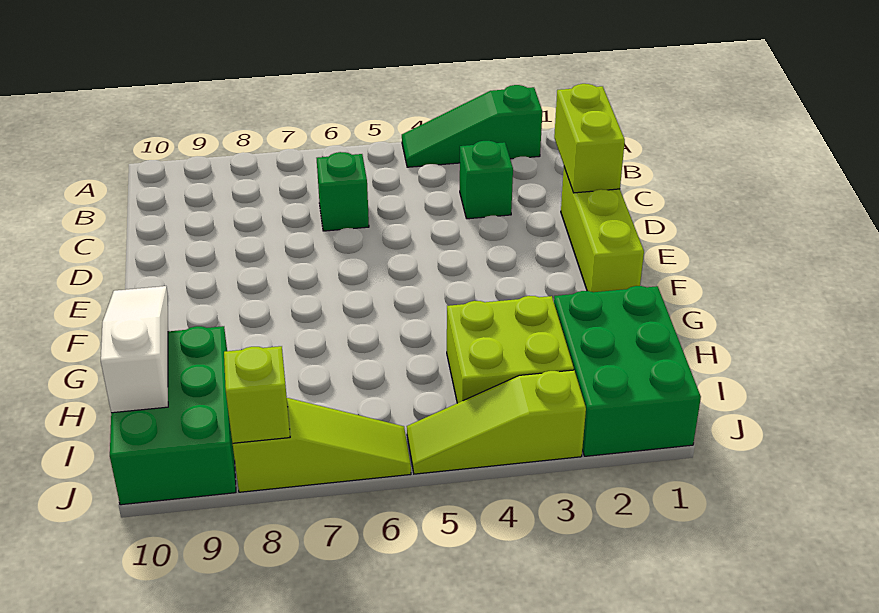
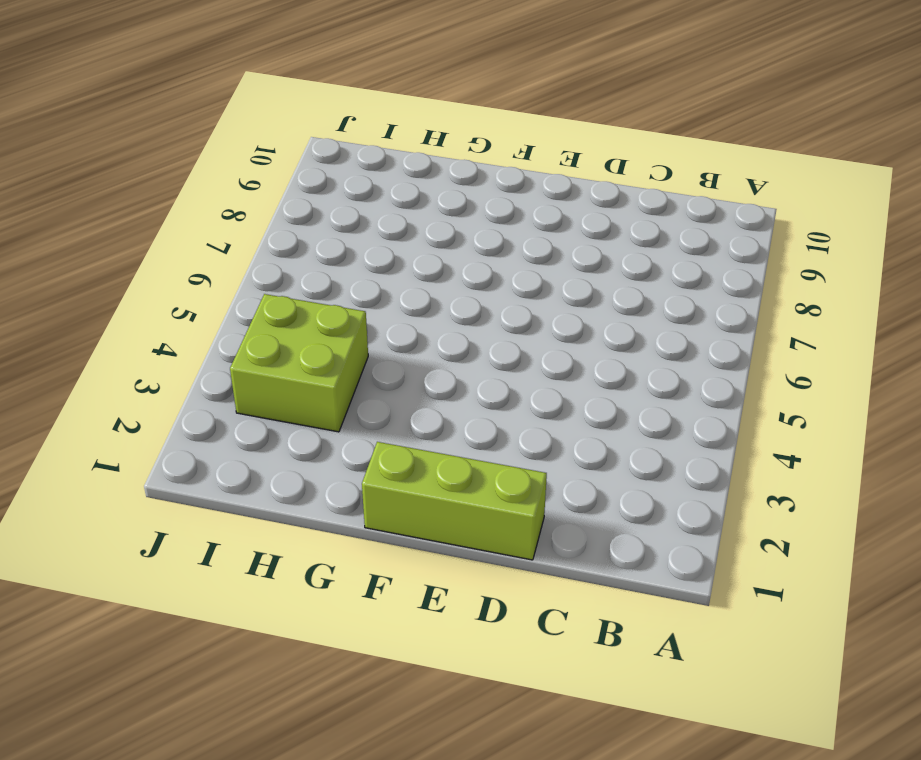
none -> green 1x3 slope [402,85,542,167]
none -> green 1x1 brick [460,141,513,219]
none -> green 1x1 brick [317,152,369,231]

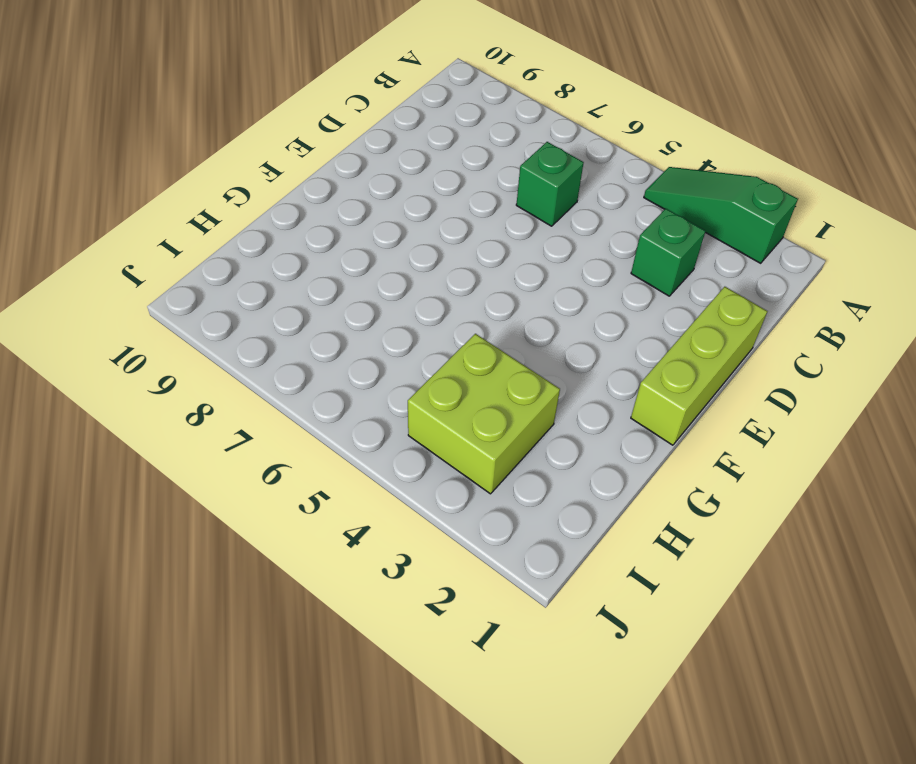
none -> green 2x3 brick [554,286,701,456]
none -> green 2x3 brick [110,326,236,505]
none -> lime 1x3 slope [407,370,586,474]

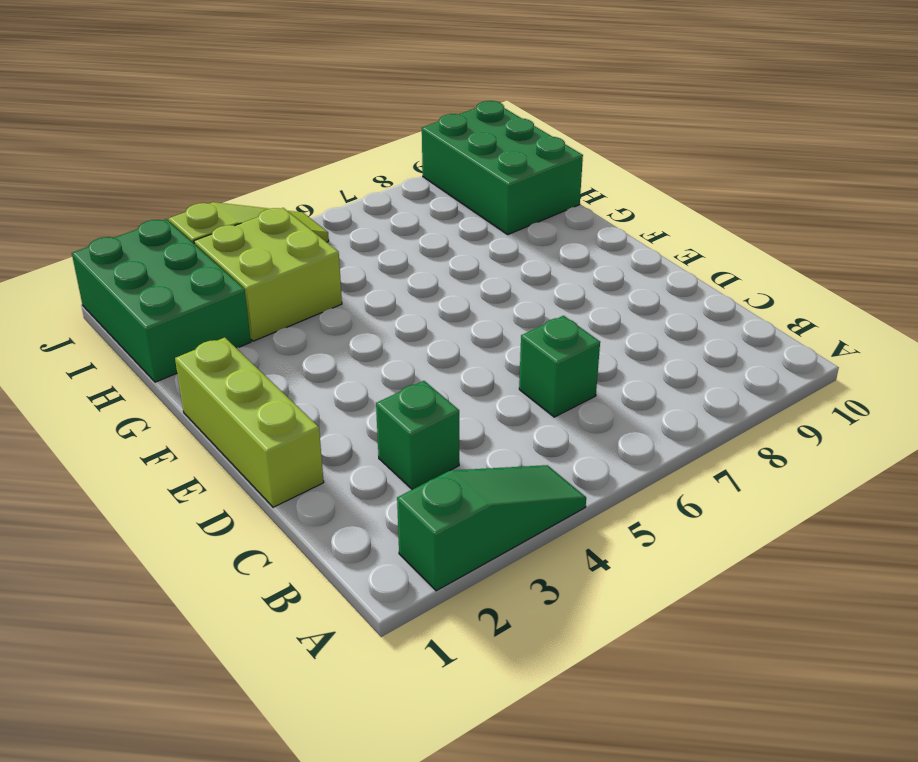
none -> lime 1x3 slope [233,398,411,492]
none -> lime 1x2 brick [554,84,625,193]
none -> white 1x3 slope [101,286,168,413]

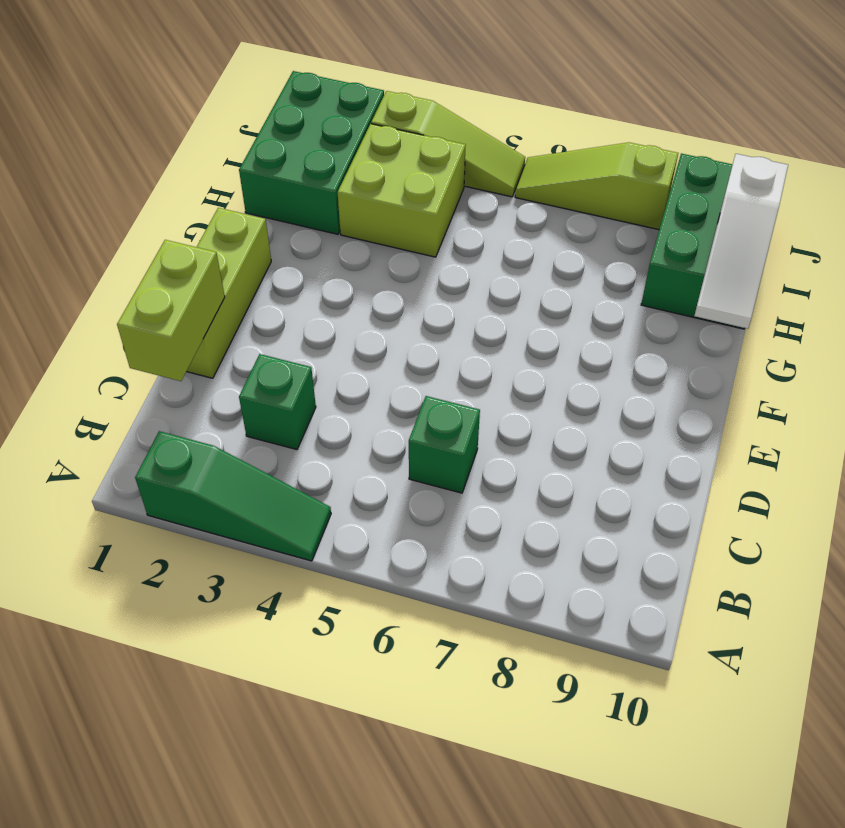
none -> lime 1x1 brick [224,346,290,443]

